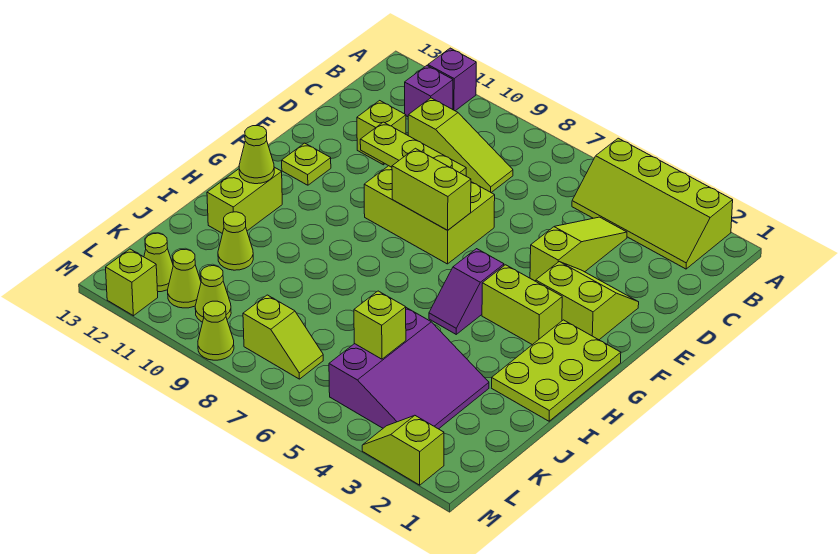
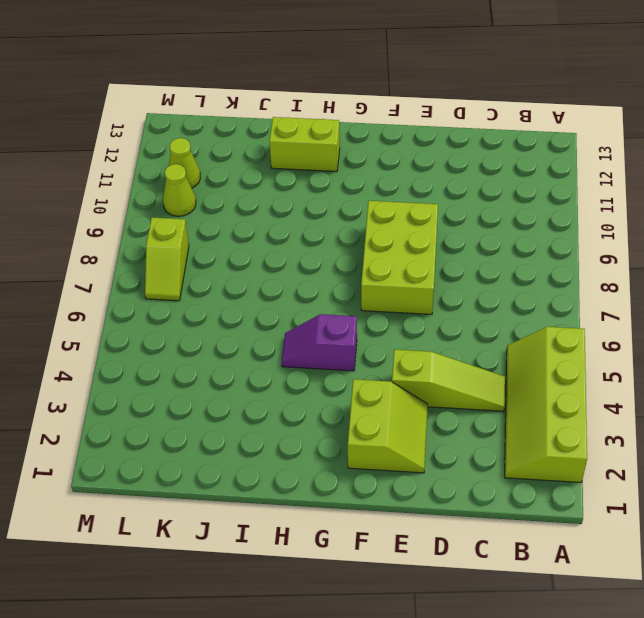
none -> purple 1x1 brick [428,48,476,111]
none -> purple 1x1 brick [405,66,453,117]
none -> lime 1x3 slope [408,98,513,192]

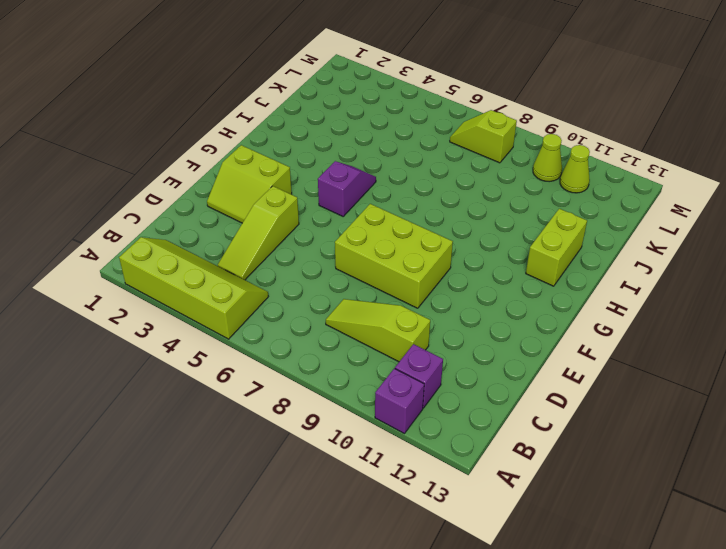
none -> lime 1x1 brick [357,101,406,165]
none -> lime 1x1 plate [282,143,331,185]
none -> lime 2x3 plate [492,320,621,421]

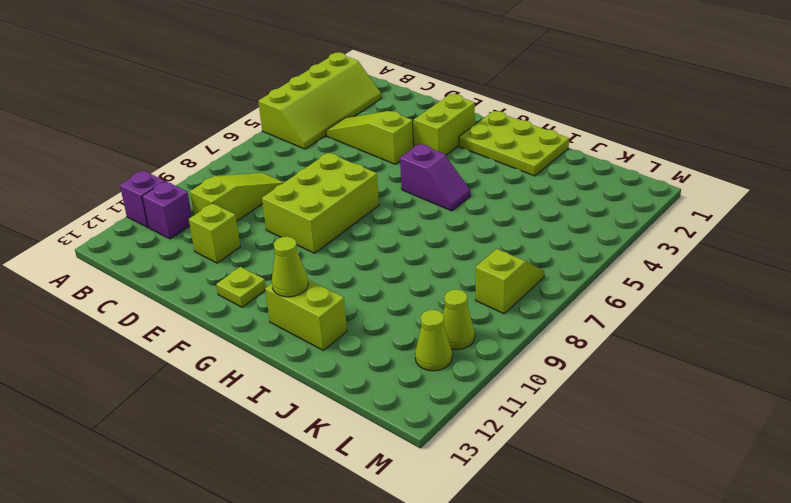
none -> lime 1x2 brick [482,265,562,345]
none -> purple 3x3 slope [329,308,489,429]
none -> lime 1x1 cone [218,212,253,270]

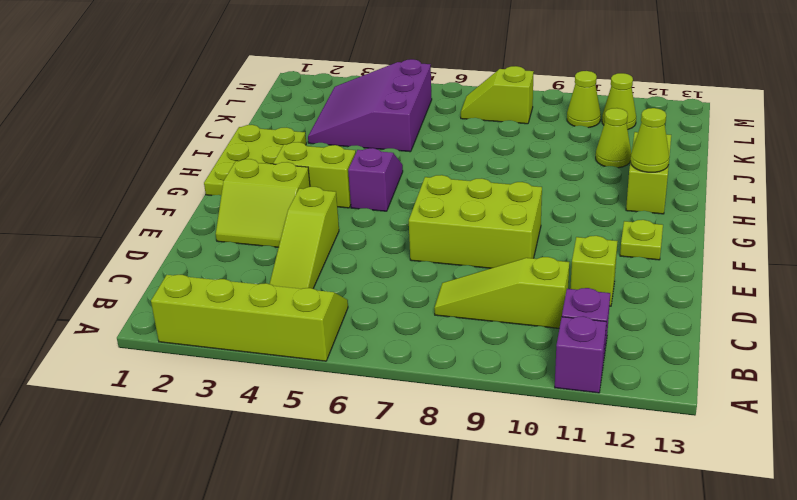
none -> lime 1x1 cone [144,233,173,292]
none -> lime 1x2 slope [362,416,444,485]
none -> lime 1x1 cone [198,301,234,360]

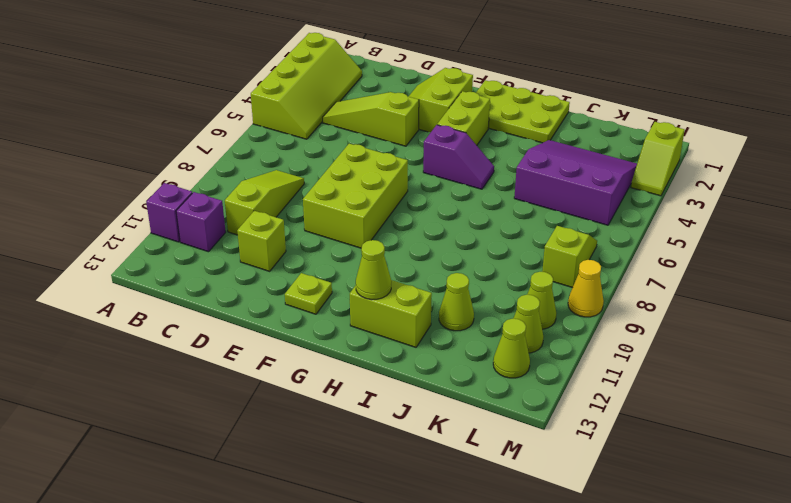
yellow 1x1 cone [568,260,604,317] -> lime 1x1 cone [198,301,234,360]
none -> lime 1x1 brick [106,249,158,316]
none -> lime 1x3 plate [360,122,466,176]
none -> lime 1x2 brick [392,148,471,230]

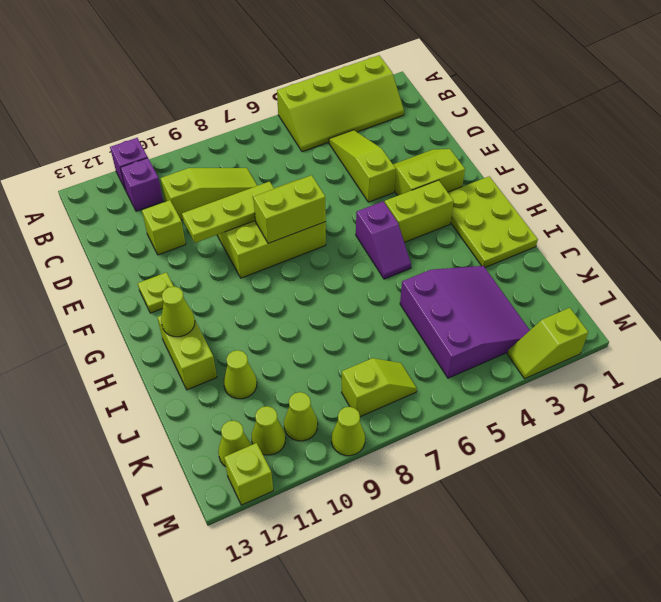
none -> lime 1x1 brick [354,291,406,359]

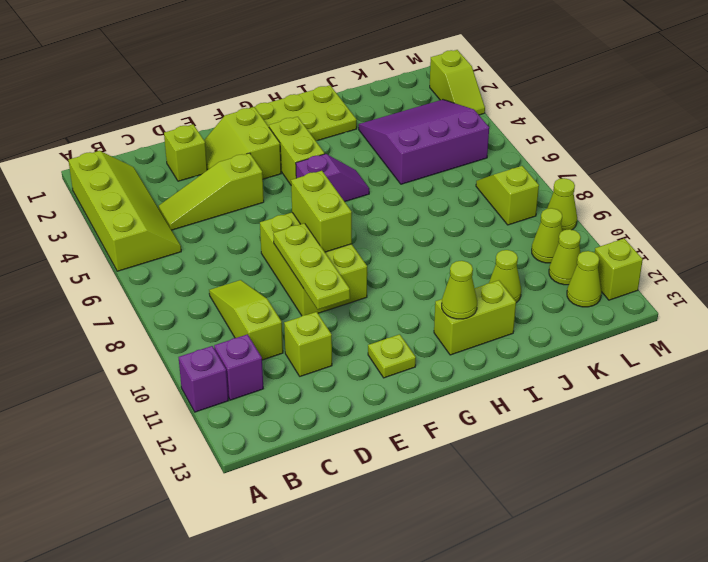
lime 1x1 brick [164,124,207,181] -> lime 1x1 brick moved to [354,291,406,359]

